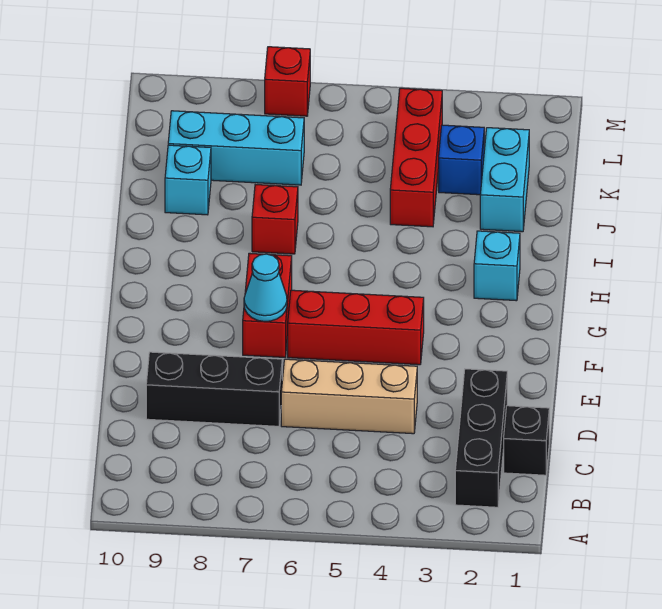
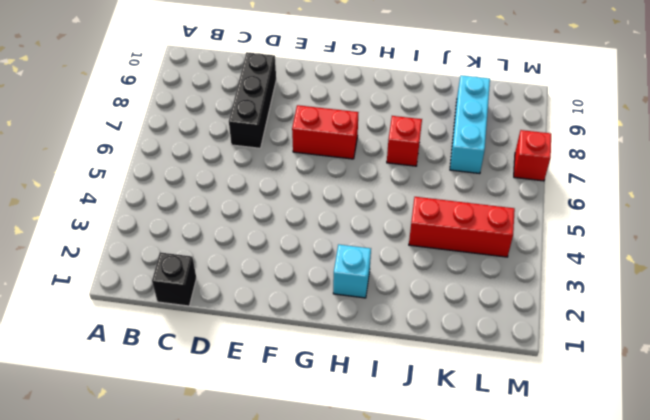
none -> black 1x3 brick [455,369,507,507]
none -> tan 1x3 brick [281,359,417,434]
none -> red 1x3 brick [288,290,424,365]

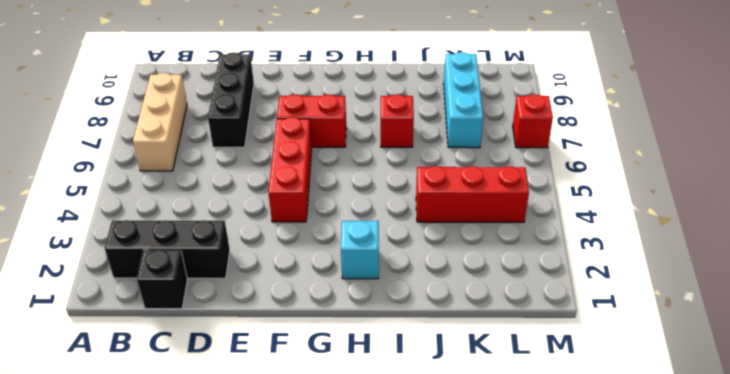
tan 1x3 brick [133,73,187,171] -> tan 1x3 brick moved to [281,359,417,434]
none -> cyan 1x2 brick [480,128,529,232]
none -> cyan 1x1 brick [165,145,211,215]
none -> blue 1x1 brick [439,125,484,195]

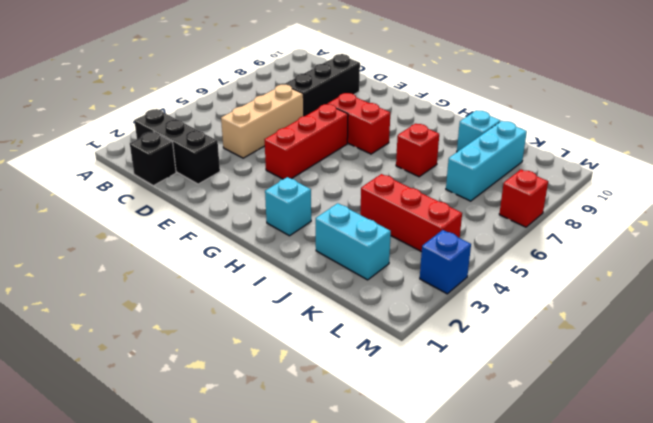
blue 1x1 brick [420,230,471,294] -> blue 1x1 brick moved to [439,125,484,195]
none -> cyan 1x1 cone [244,254,287,321]

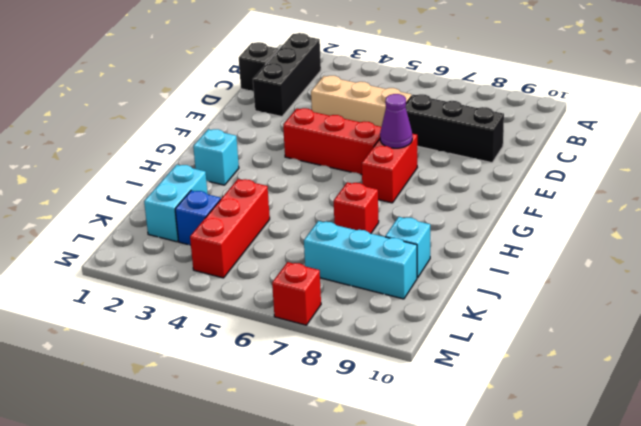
purple 1x1 cone [380,94,412,148] -> cyan 1x1 cone [244,254,287,321]

